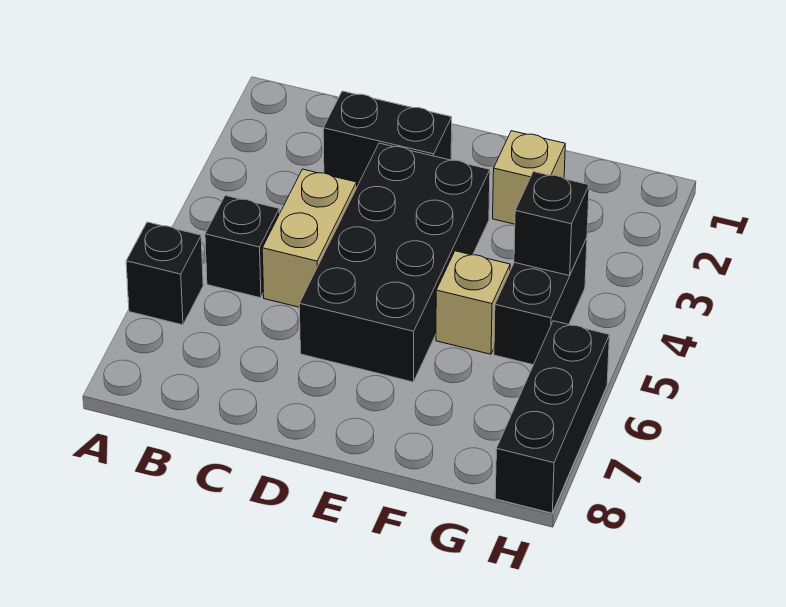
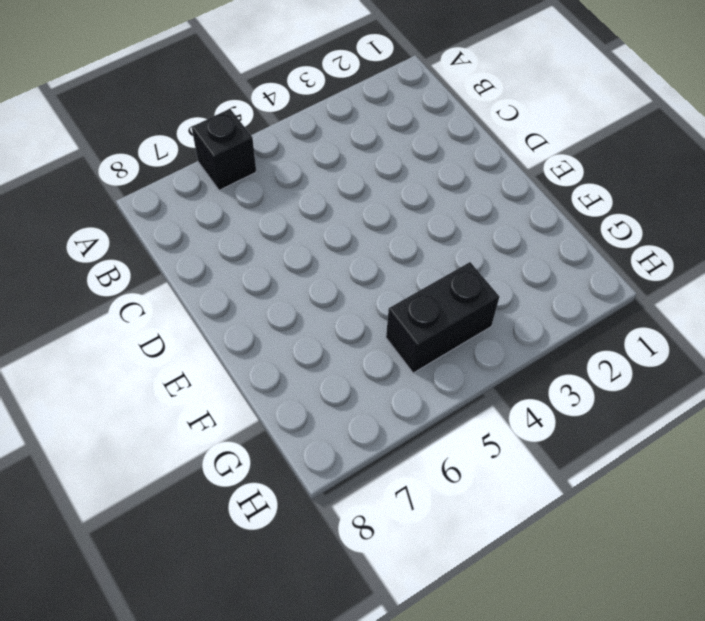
none -> black 1x1 brick [205,196,279,298]
none -> black 1x2 brick [323,91,452,186]

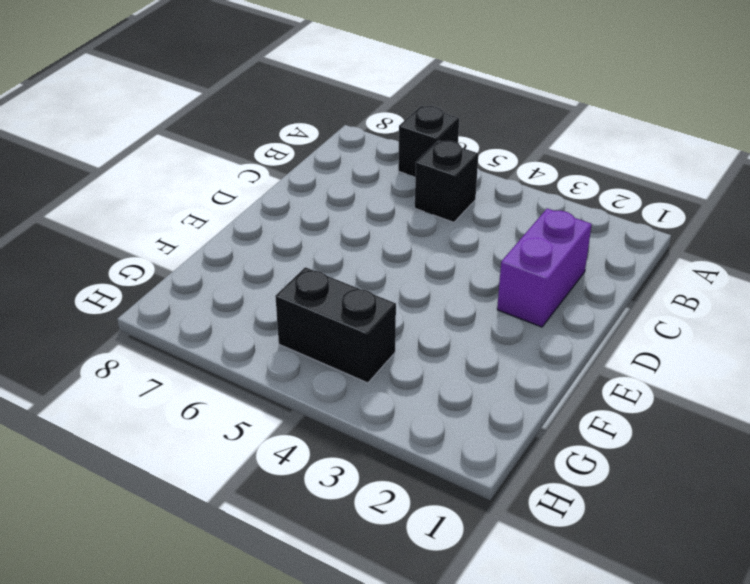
purple 1x2 brick [497,209,592,327] -> black 1x2 brick [323,91,452,186]
none -> tan 1x2 brick [262,169,357,307]
none -> black 2x4 brick [299,143,490,382]

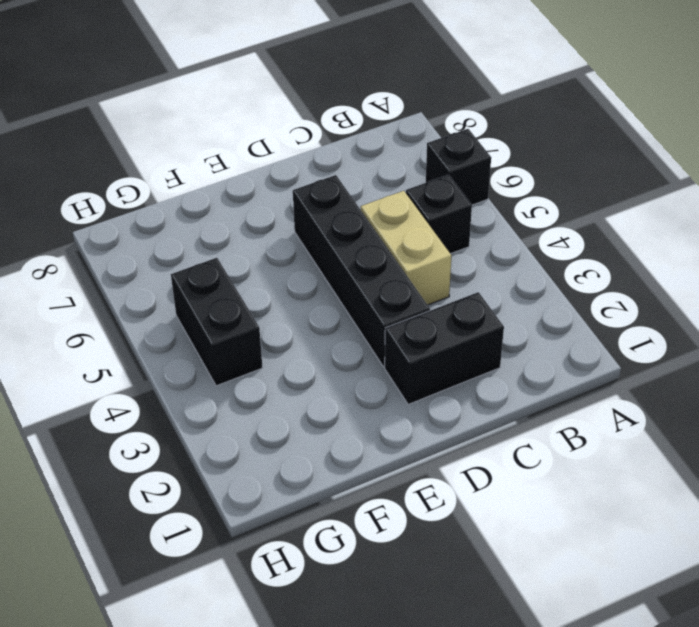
black 1x4 brick [293,175,430,367] -> black 2x4 brick [299,143,490,382]
none -> tan 1x1 brick [493,131,565,224]
none -> tan 1x1 brick [436,251,510,354]

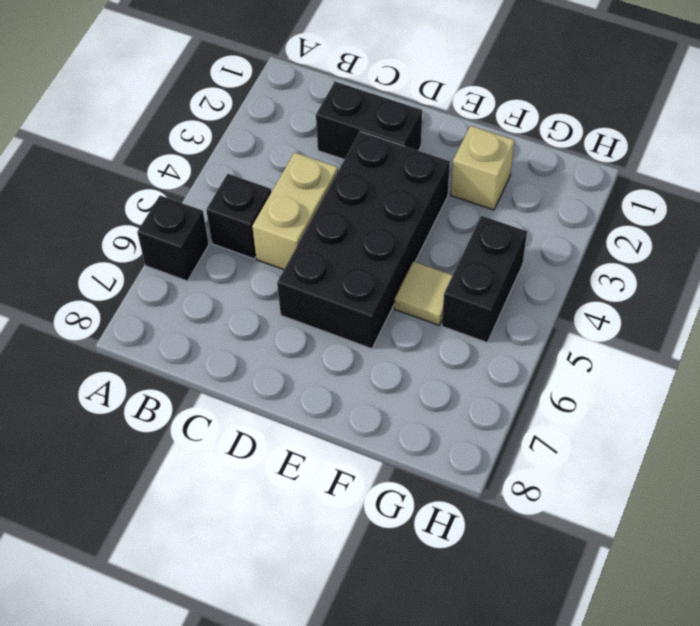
tan 1x1 tile [394,261,453,325] -> tan 1x1 brick [436,251,510,354]
none -> black 1x3 brick [495,321,609,513]
none -> black 1x1 brick [514,172,589,276]

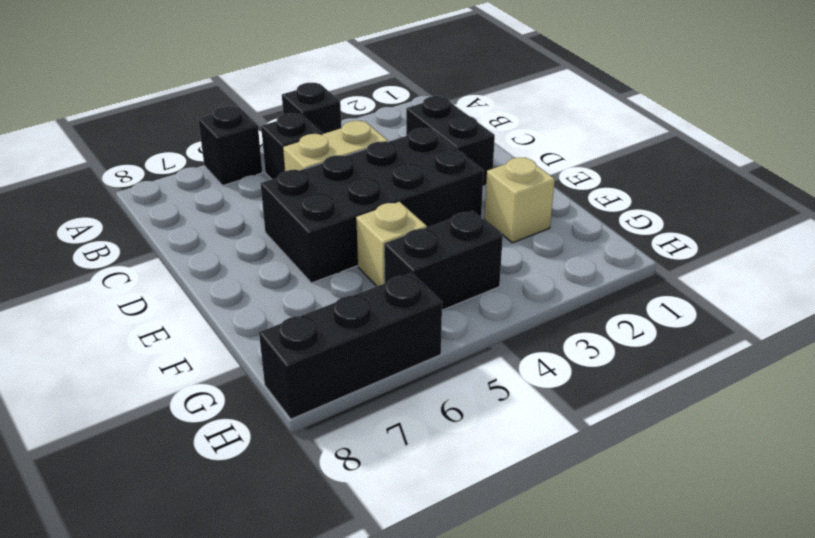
black 1x1 brick [282,83,341,134] -> black 1x1 brick moved to [514,172,589,276]

